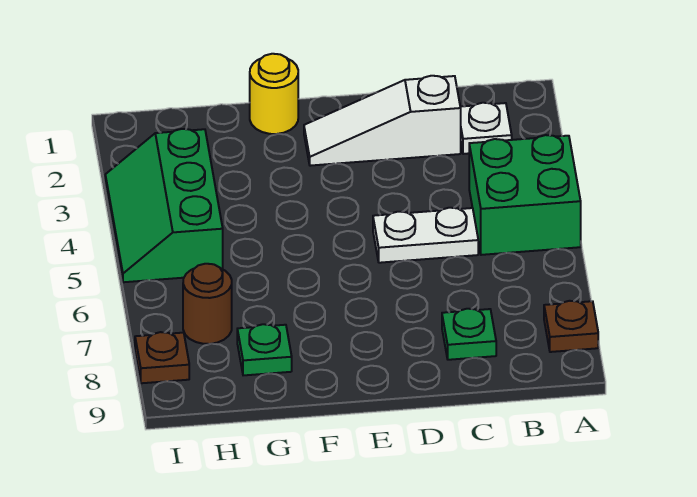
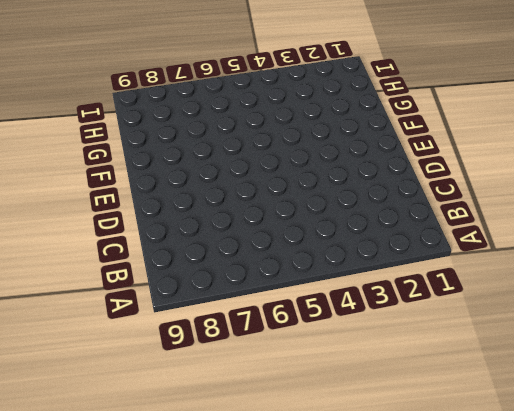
none -> green 2x2 brick [469,135,581,255]
none -> brown 1x1 plate [544,301,598,352]

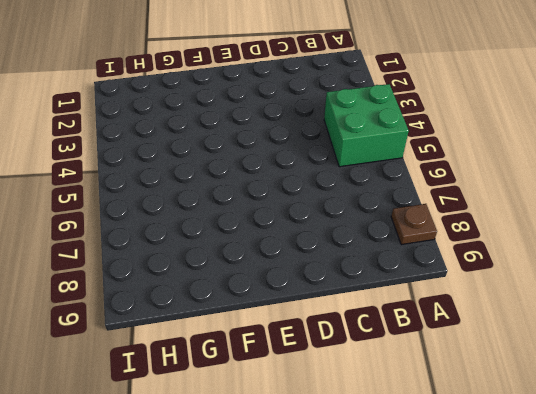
none -> white 1x1 plate [460,103,512,154]
none -> white 1x3 slope [304,76,461,166]

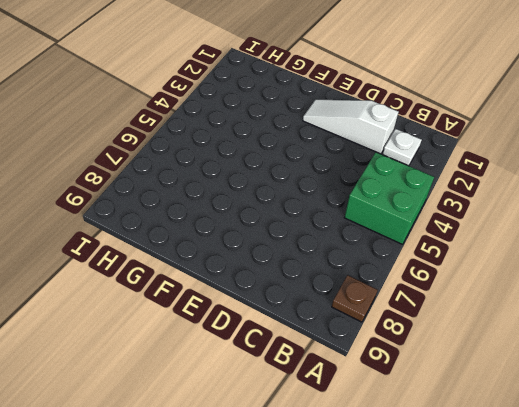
none -> white 1x2 plate [373,208,478,263]
none -> green 1x1 plate [442,309,496,360]

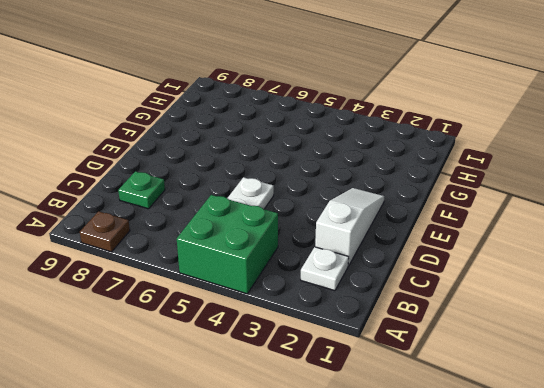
none -> yellow 1x1 round brick [250,54,298,134]
none -> green 1x1 plate [237,324,292,375]

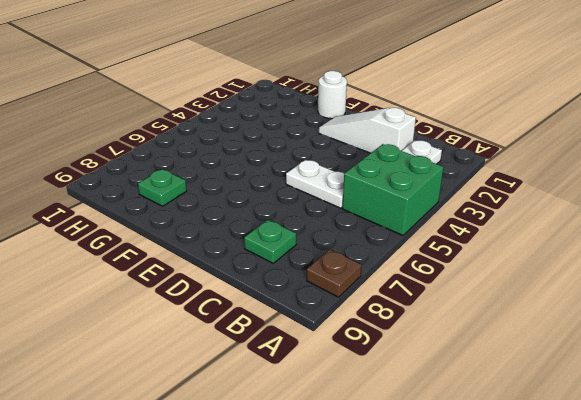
white 1x1 round brick [318,71,347,119] -> yellow 1x1 round brick [250,54,298,134]
none -> green 2x3 slope [105,129,223,282]
none -> brown 1x1 round brick [183,264,232,344]

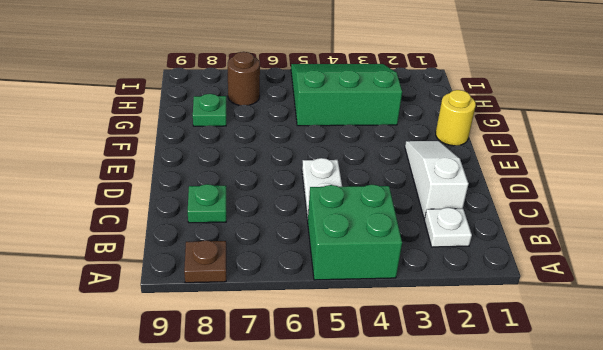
green 3x3 slope [291,64,402,126] -> green 2x3 slope [105,129,223,282]
none -> brown 1x1 plate [135,332,189,383]

